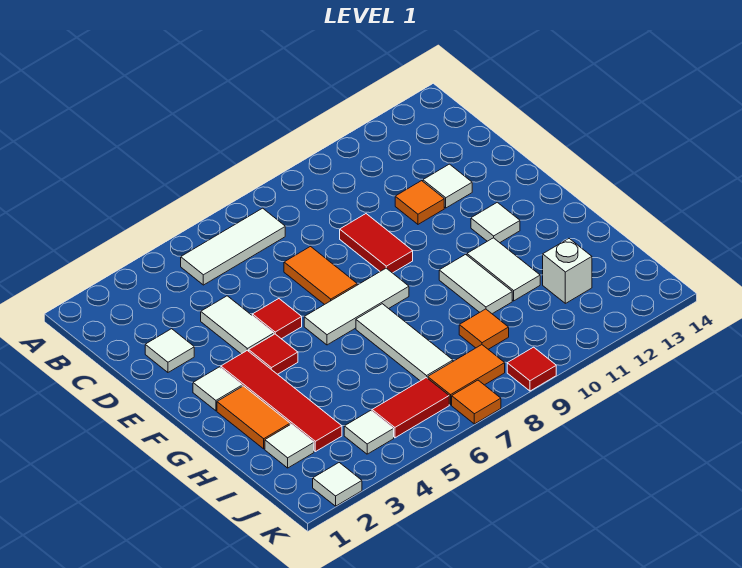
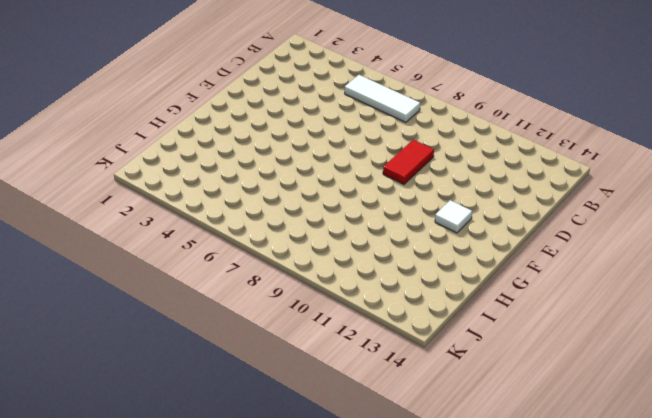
none -> white 1x1 tile [145,329,194,372]
none -> white 1x2 tile [201,296,274,354]
none -> orange 1x2 tile [284,247,357,305]

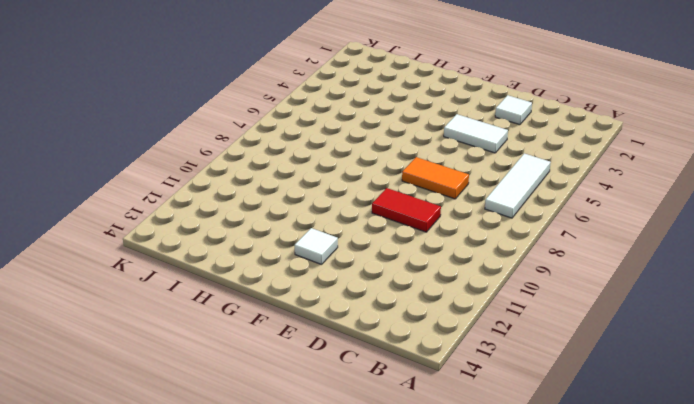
none -> orange 1x1 tile [395,181,444,224]
none -> white 1x1 tile [423,164,472,208]
none -> red 1x1 tile [252,299,302,339]

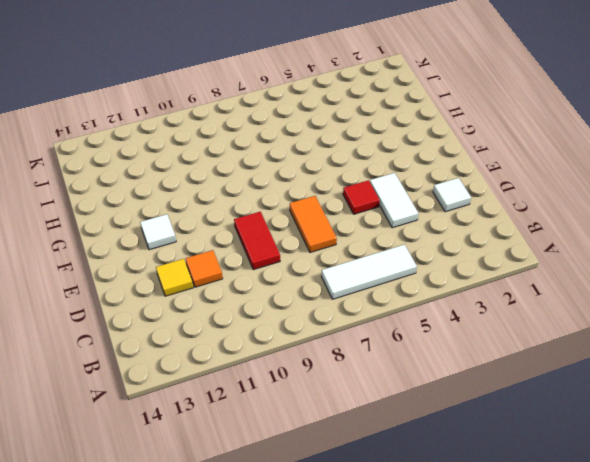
yellow 1x1 tile [156,259,193,296] -> white 1x1 tile [423,164,472,208]
none -> white 1x1 tile [193,367,242,411]
none -> red 1x4 tile [221,350,342,452]
none -> red 1x1 tile [249,334,298,374]

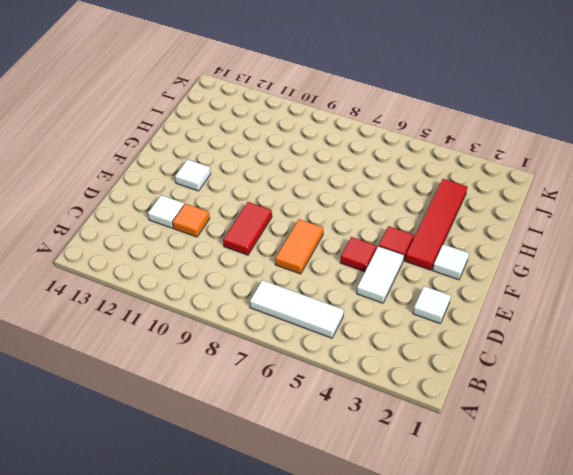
none -> white 1x3 tile [304,268,409,345]
none -> orange 1x2 tile [217,386,290,449]
none -> white 1x3 tile [356,304,453,381]

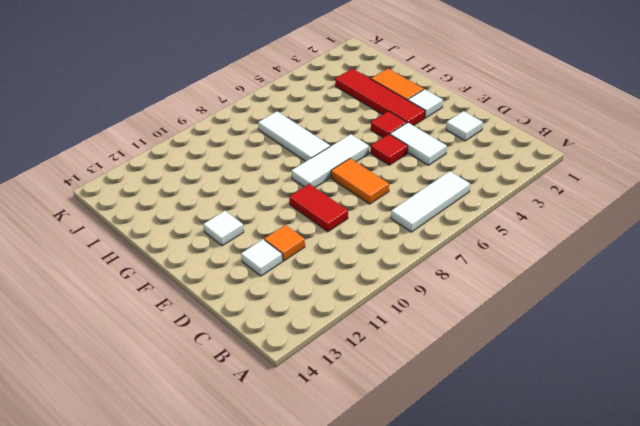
none -> white 1x2 tile [439,254,512,314]
none -> white 1x2 tile [467,238,540,301]
none -> white 1x1 tile [265,424,314,468]

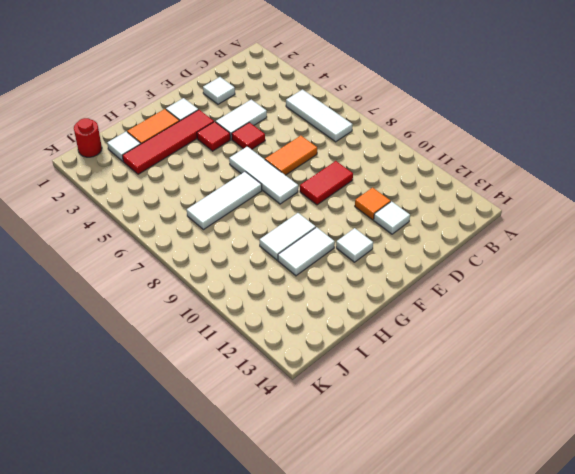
red 1x1 round brick [74,118,102,157] -> none
none -> orange 1x1 tile [459,309,509,349]
none -> white 1x1 brick [543,239,592,303]
none -> white 1x1 tile [344,410,394,454]

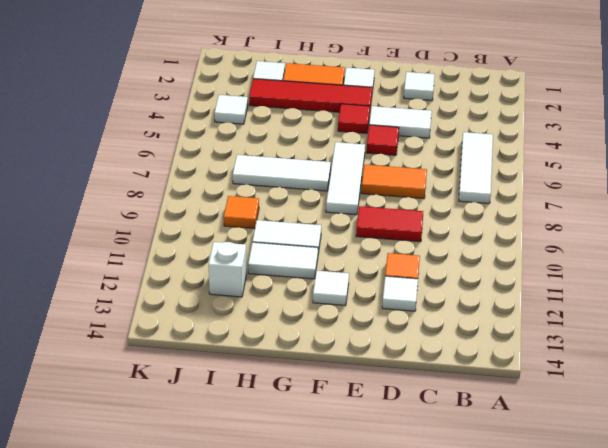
none -> red 1x2 tile [372,377,449,438]
none -> orange 1x2 tile [428,345,505,405]
none -> white 1x1 tile [313,463,362,506]

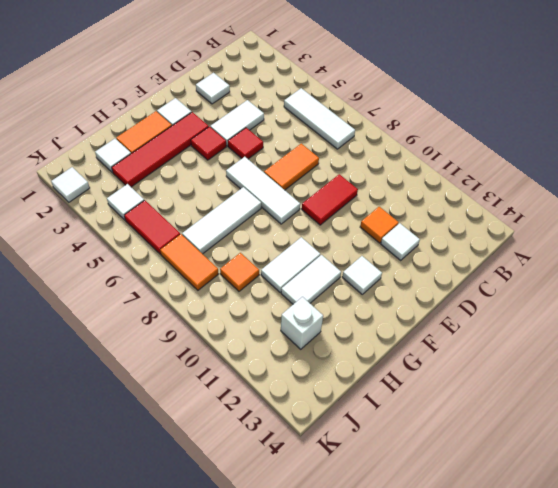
none -> orange 1x1 tile [452,380,501,424]
none -> red 1x1 tile [507,347,556,391]

